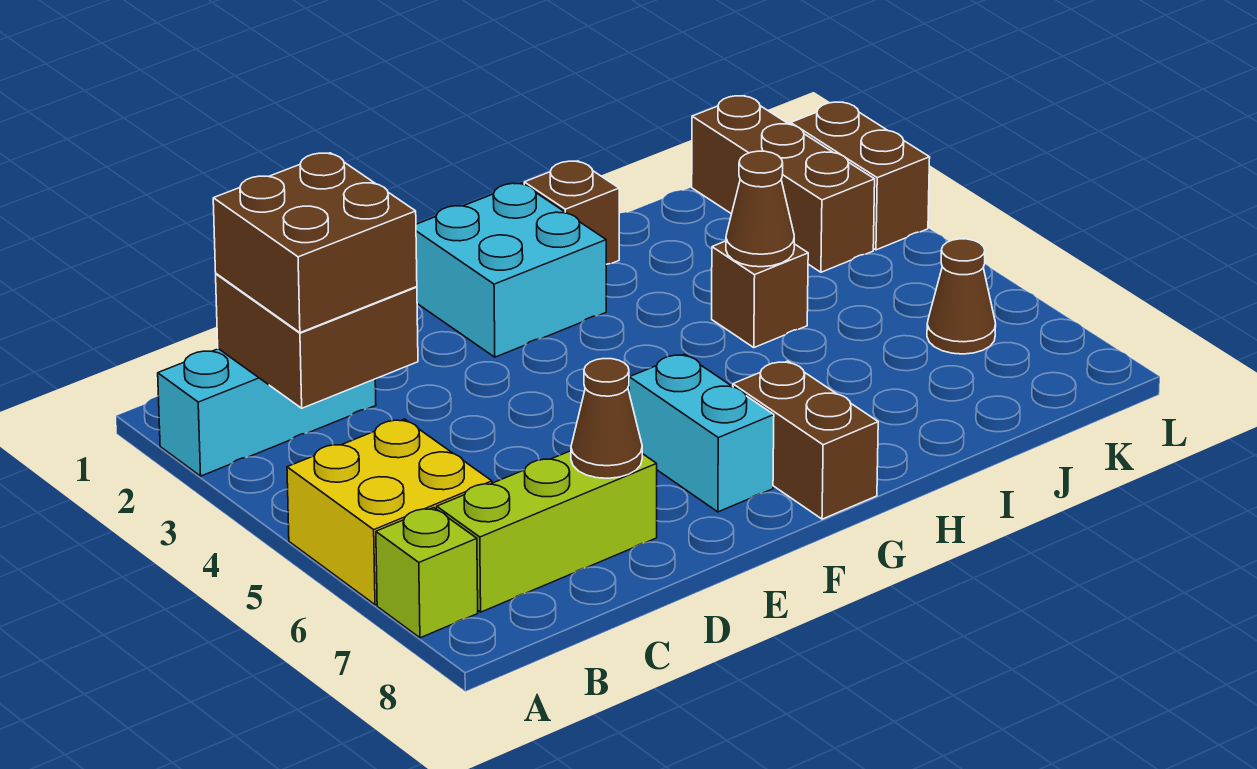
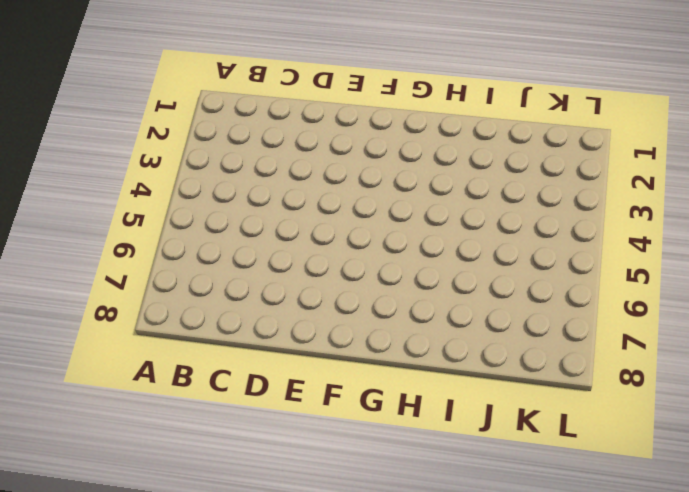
none -> cyan 1x3 brick [158,349,376,476]
none -> yellow 2x2 brick [287,419,492,605]
none -> lime 1x1 brick [376,508,478,638]

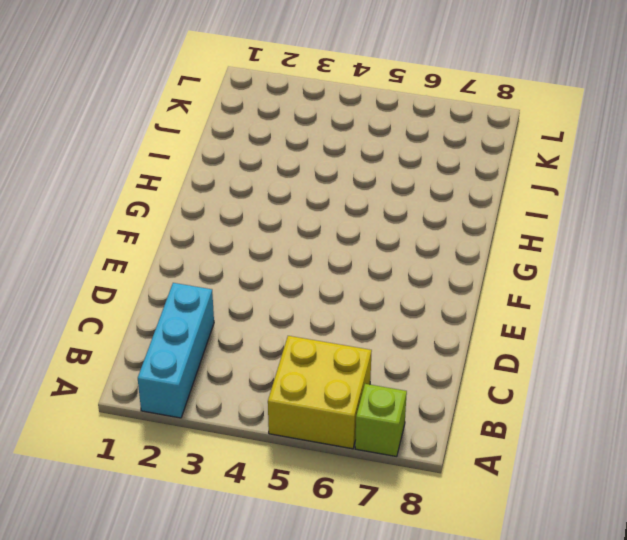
none -> lime 1x3 brick [437,451,657,612]
none -> cyan 2x2 brick [416,183,606,357]
none -> cyan 1x2 brick [629,354,774,512]

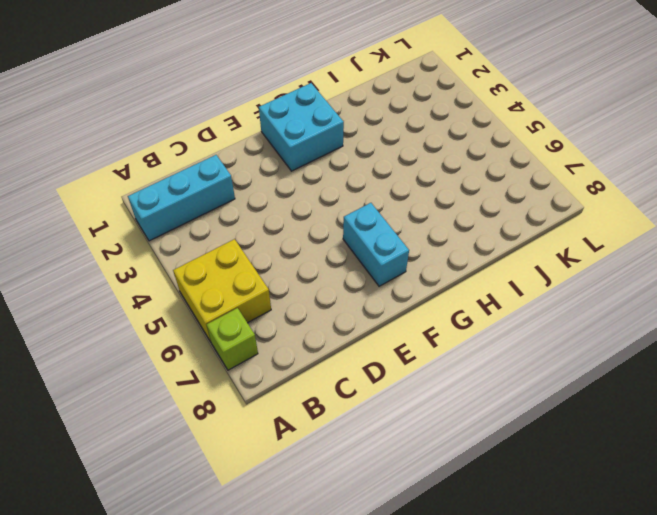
none -> lime 1x3 brick [437,451,657,612]
none -> brown 1x2 brick [733,361,878,519]
none -> brown 1x1 brick [524,161,619,264]

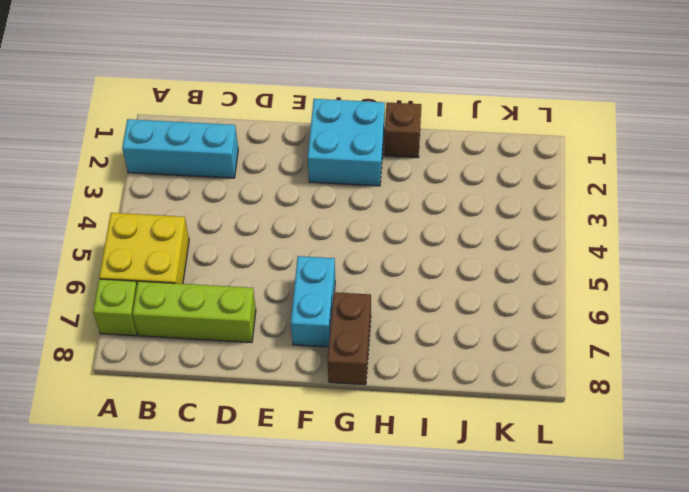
none -> brown 1x1 brick [712,241,808,348]
none -> brown 1x3 brick [692,96,875,272]
none -> brown 1x1 cone [927,239,996,354]

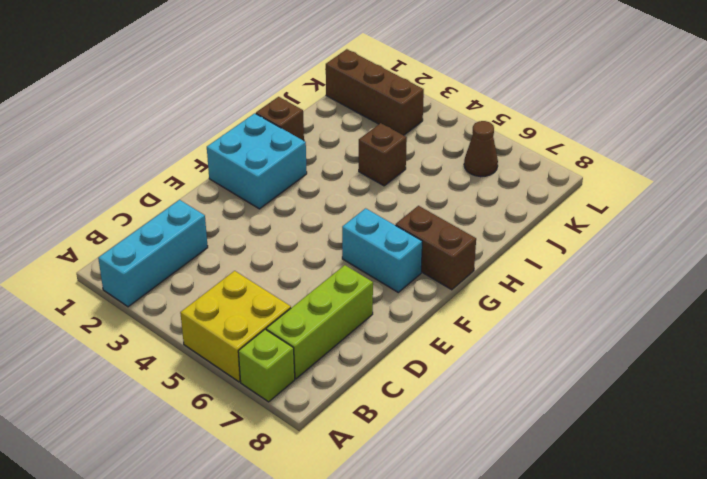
none -> brown 1x2 brick [791,102,930,250]
none -> brown 2x2 brick [216,274,418,408]
none -> brown 1x1 cone [571,359,642,478]

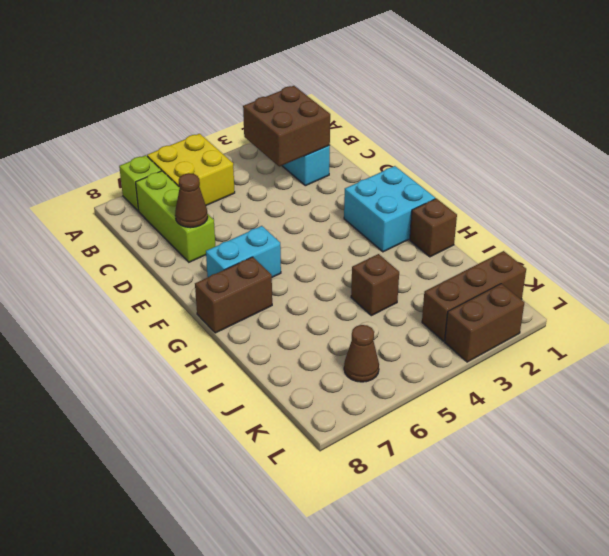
none -> brown 1x1 cone [726,151,794,267]
none -> brown 2x2 brick [213,153,417,333]

